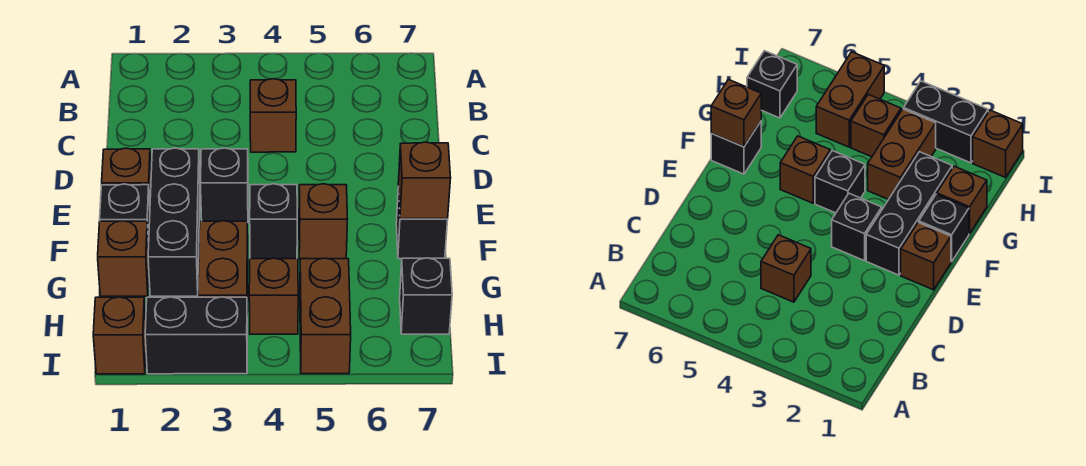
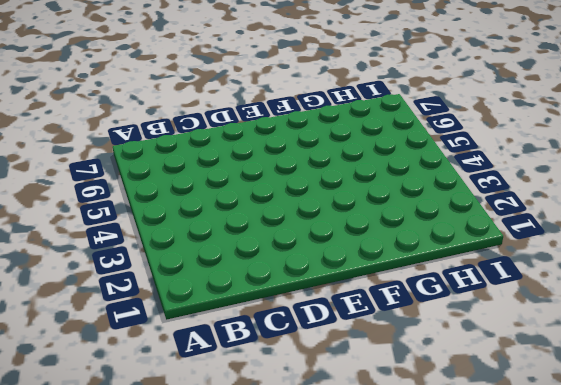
none -> brown 1x1 brick [250,79,296,152]
none -> brown 1x1 brick [102,148,151,203]
none -> black 1x3 brick [148,148,200,296]

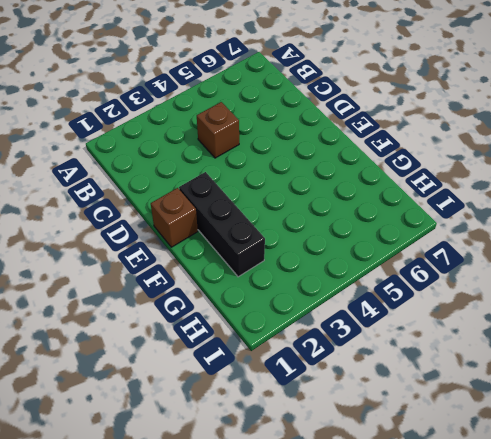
none -> black 1x1 brick [200,148,248,223]
none -> black 1x1 brick [100,184,150,248]
none -> black 1x1 brick [250,184,297,259]

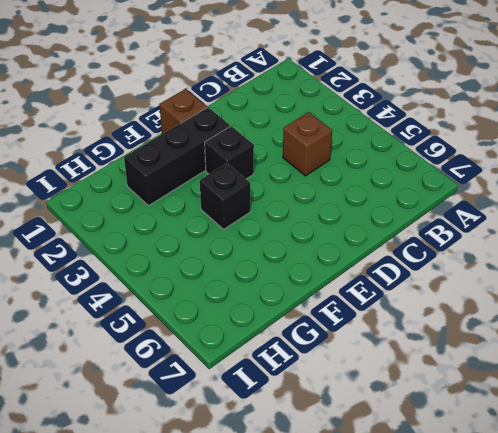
none -> black 1x1 brick [100,184,150,248]
none -> brown 1x1 brick [299,184,347,259]
none -> black 1x1 brick [396,187,448,259]

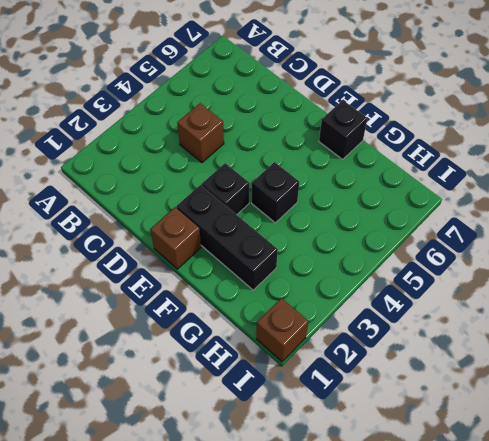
none -> black 1x1 brick [100,184,150,248]
none -> brown 1x1 brick [299,184,347,259]
none -> brown 1x1 brick [98,221,149,296]

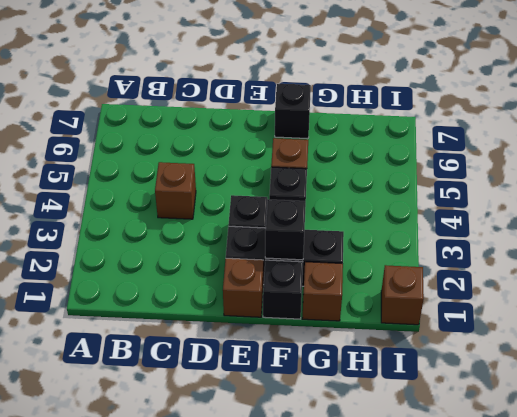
black 1x1 brick [265,199,306,260] -> black 1x1 brick moved to [400,258,452,334]
none -> brown 1x2 brick [198,221,248,312]
none -> brown 1x1 brick [249,258,298,334]
none -> brown 1x2 brick [300,258,351,374]

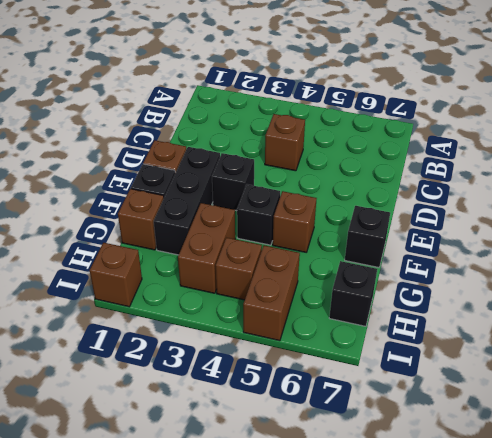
none -> black 1x2 brick [145,297,247,374]
none -> brown 1x1 brick [398,142,451,219]

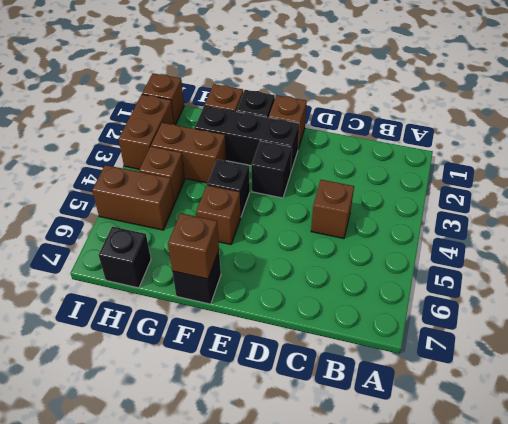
brown 1x2 brick [119,95,174,169] -> black 1x2 brick [145,297,247,374]

